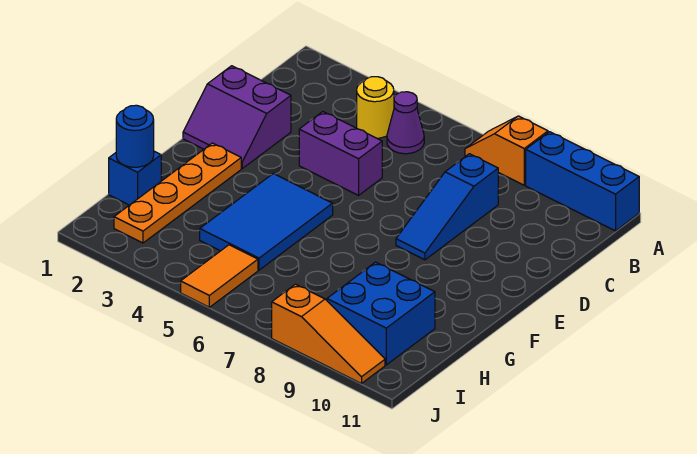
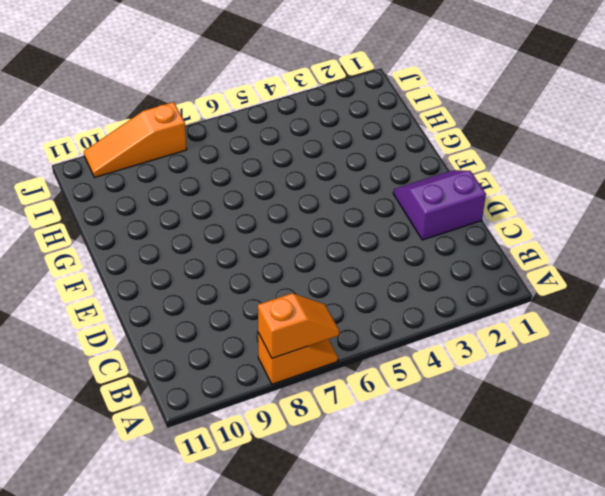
orange 1x2 slope [258,293,340,358] -> none
none -> blue 1x3 brick [526,132,639,231]
none -> yellow 1x1 round brick [357,77,394,138]
none -> purple 1x1 cone [387,92,424,154]

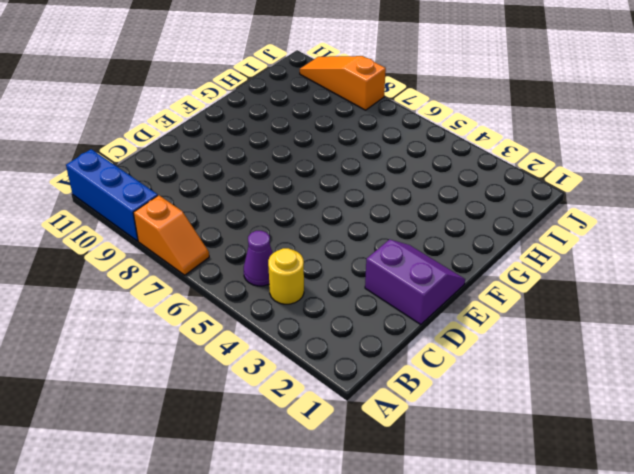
none -> blue 1x3 slope [396,154,498,260]
none -> purple 1x2 brick [299,112,382,195]
none -> orange 1x4 plate [114,143,241,243]

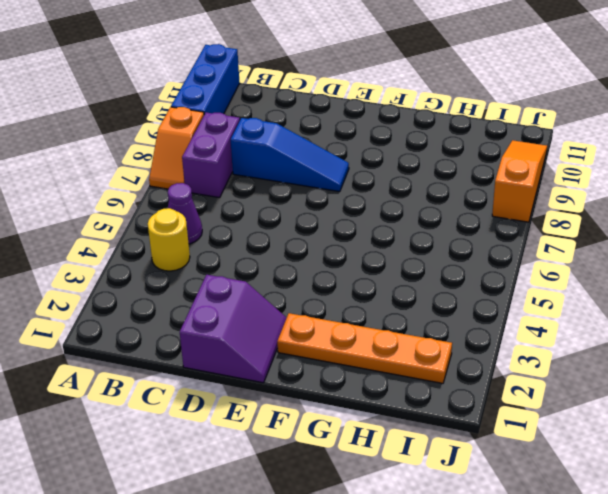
purple 1x2 brick [182,112,240,198] -> purple 1x2 brick moved to [299,112,382,195]
none -> blue 2x3 tile [200,174,333,270]
none -> blue 1x1 brick [109,151,161,205]
none -> blue 2x2 brick [327,262,435,365]

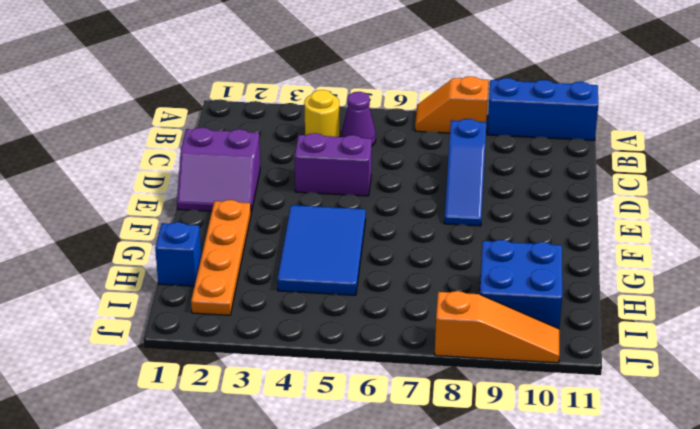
none -> orange 1x2 tile [181,245,258,307]
none -> blue 1x1 round brick [116,105,154,167]

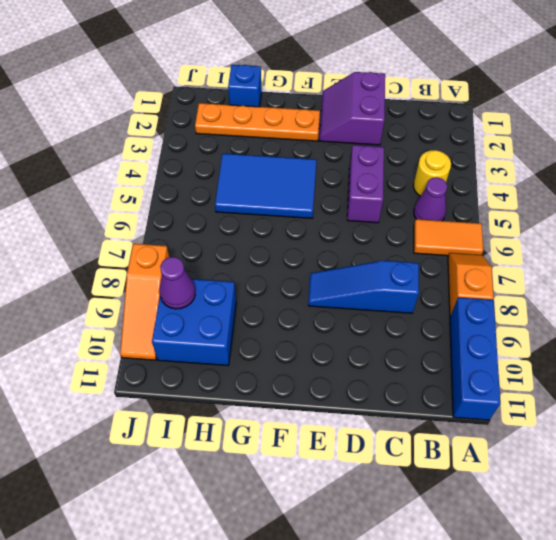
orange 1x2 tile [414,219,483,256] -> orange 1x2 tile moved to [181,245,258,307]
purple 1x1 cone [159,257,195,309] -> none
none -> blue 1x1 round brick [116,105,154,167]

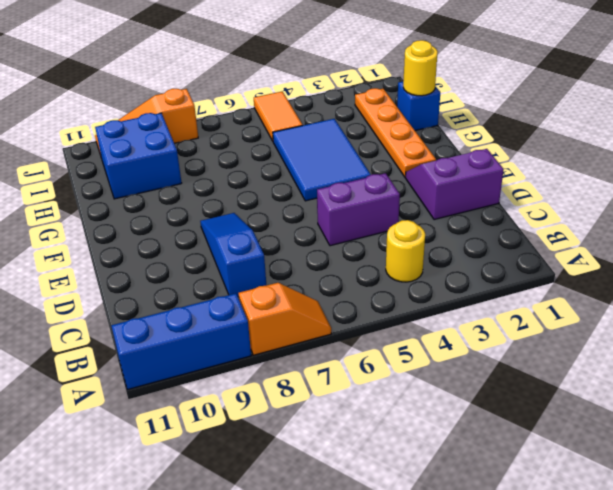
yellow 1x1 round brick [403,40,438,96] -> blue 1x1 round brick [116,105,154,167]
none -> purple 1x1 cone [387,92,424,154]

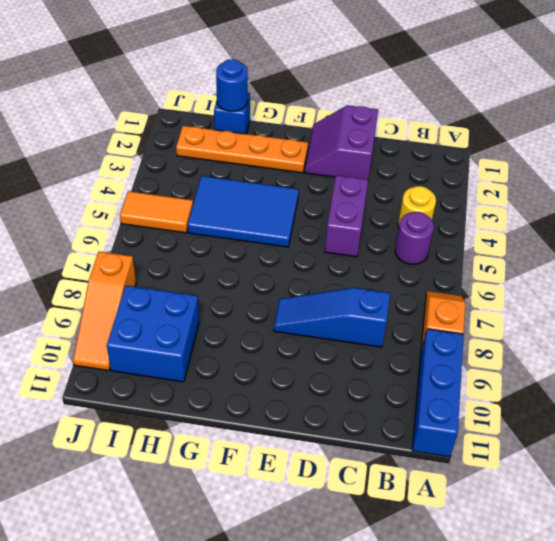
purple 1x1 round brick [395,212,434,264] -> purple 1x1 cone [387,92,424,154]

